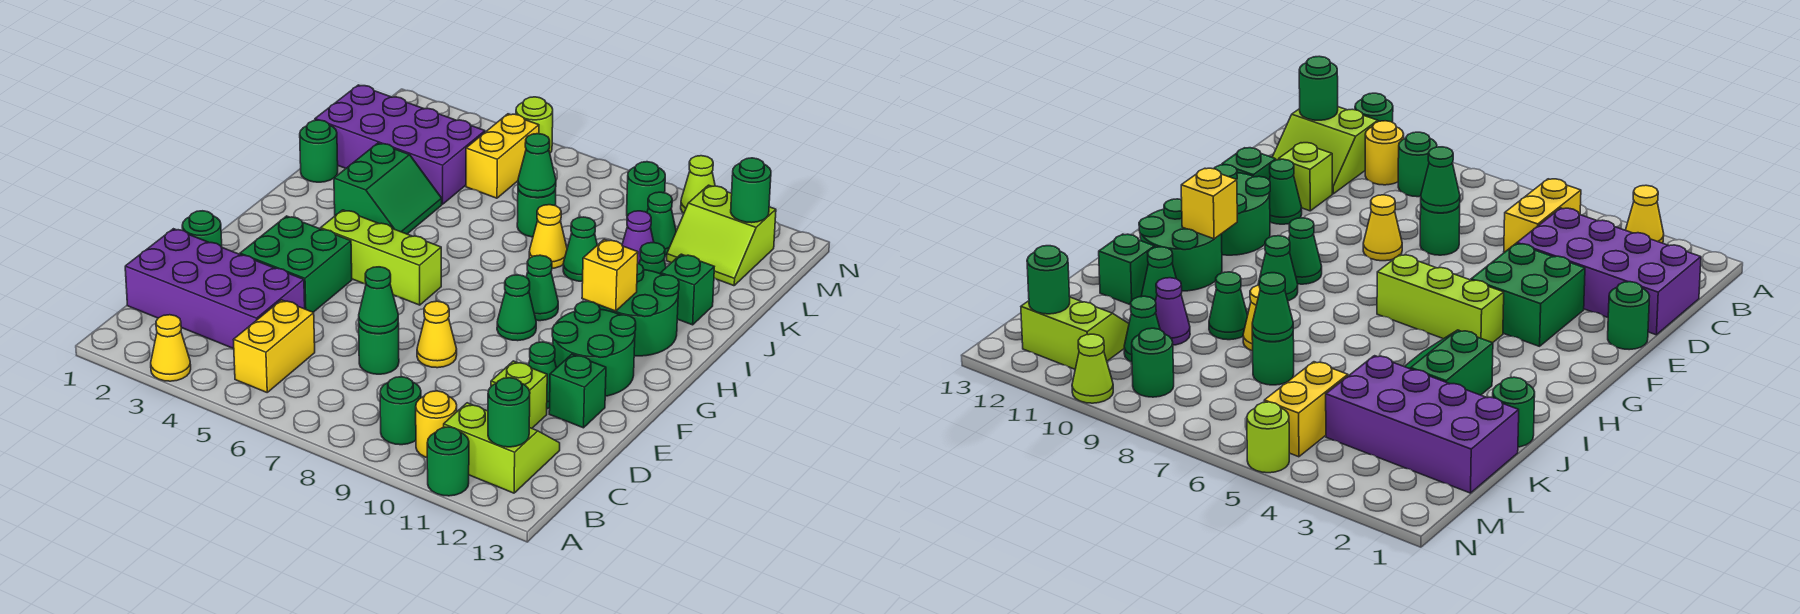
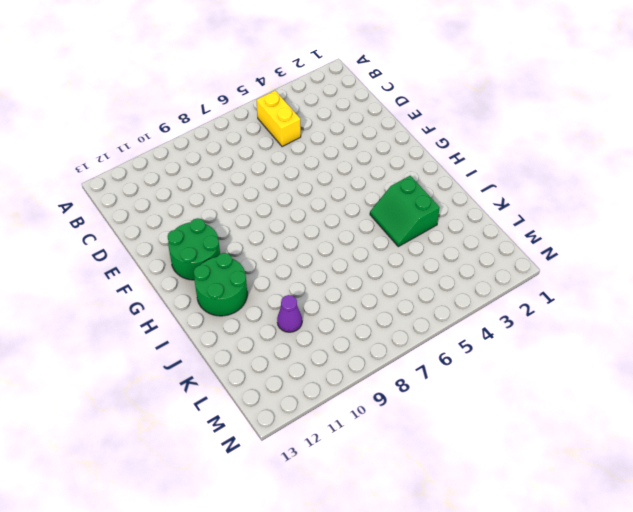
none -> yellow 1x1 cone [151,315,191,381]
none -> green 1x1 round brick [427,427,469,496]
none -> green 1x1 round brick [380,377,421,445]
none -> yellow 1x1 round brick [416,391,457,457]

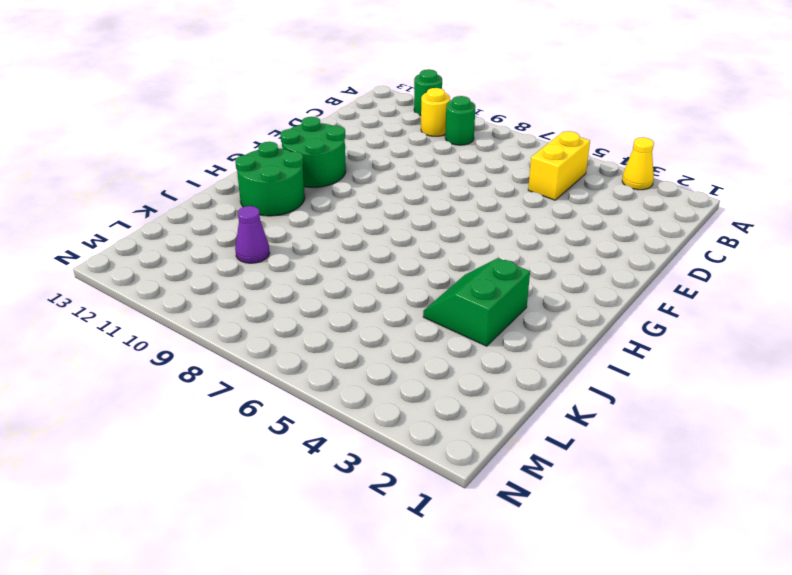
none -> lime 2x2 slope [444,403,560,493]
none -> purple 2x4 brick [125,229,305,349]
none -> green 1x1 round brick [359,323,399,374]
none -> lime 1x1 brick [491,361,547,428]

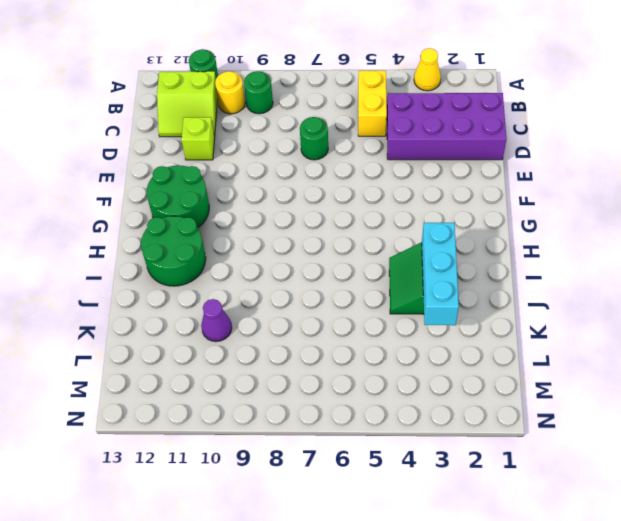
cyan 1x3 brick [422,223,459,325] -> none
none -> green 1x1 round brick [182,211,222,247]
none -> green 2x2 brick [240,216,352,312]
none -> yellow 1x1 cone [417,301,457,368]
none -> green 1x1 cone [529,342,556,409]

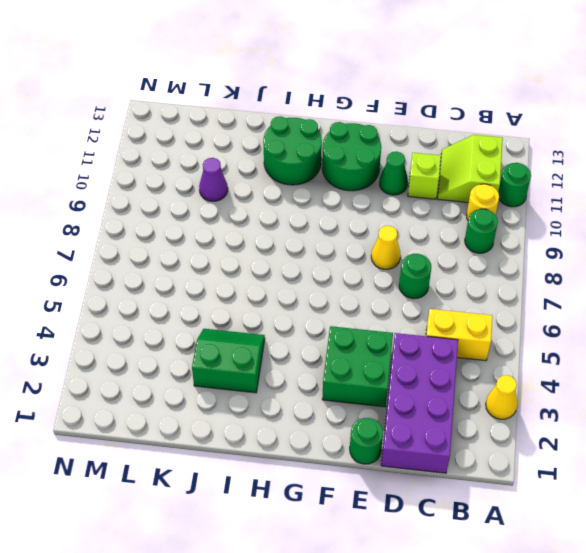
none -> green 1x1 brick [549,354,606,428]
none -> lime 1x3 brick [321,210,441,305]
none -> green 1x1 cone [497,275,536,341]
none -> green 1x1 cone [526,255,558,321]

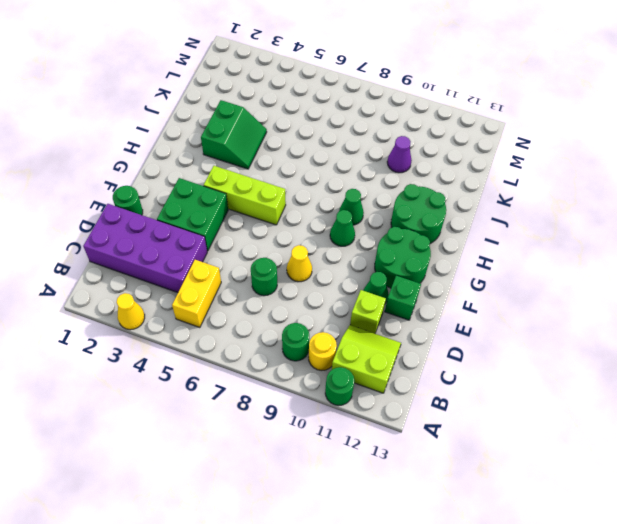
none -> green 1x1 round brick [300,120,338,182]
none -> yellow 1x1 cone [529,205,567,268]
none -> green 1x1 cone [563,217,597,281]
none -> green 1x1 cone [639,243,666,274]

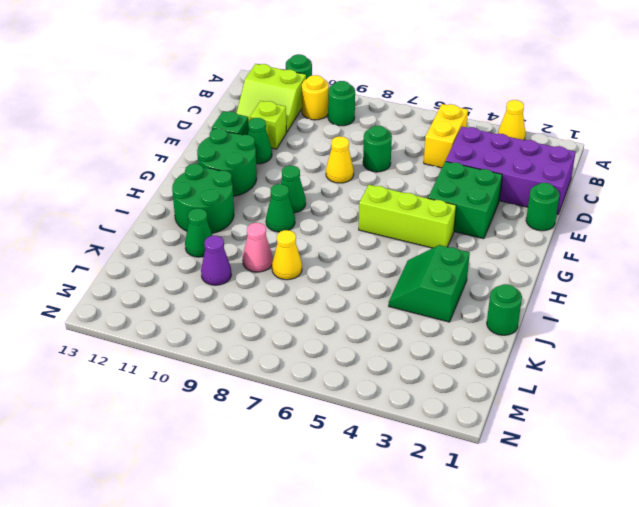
pink 1x1 cone [243,223,273,272] -> green 1x1 cone [563,217,597,281]
none -> green 1x1 brick [661,254,714,325]
none -> purple 2x4 brick [315,85,485,204]
none -> green 1x1 round brick [517,189,556,237]
none -> yellow 1x2 brick [466,114,539,198]

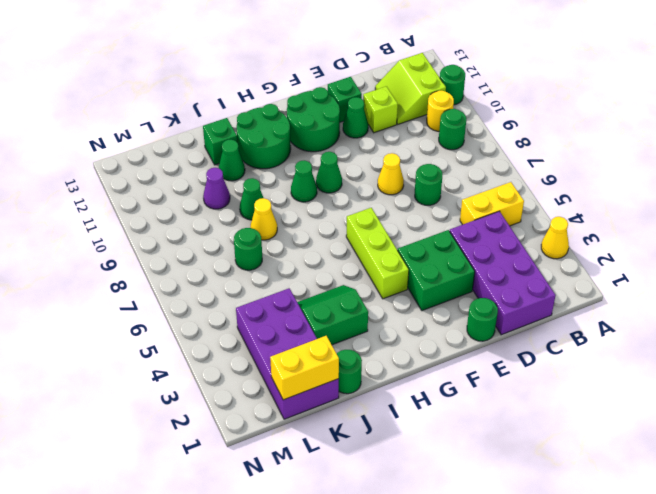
yellow 1x2 brick [270,336,339,400] -> yellow 1x2 brick moved to [466,114,539,198]
none -> green 1x1 cone [647,192,676,255]
none -> lime 2x2 slope [667,185,776,286]
none -> green 1x1 round brick [627,162,665,216]
none -> lime 1x1 round brick [516,97,553,153]

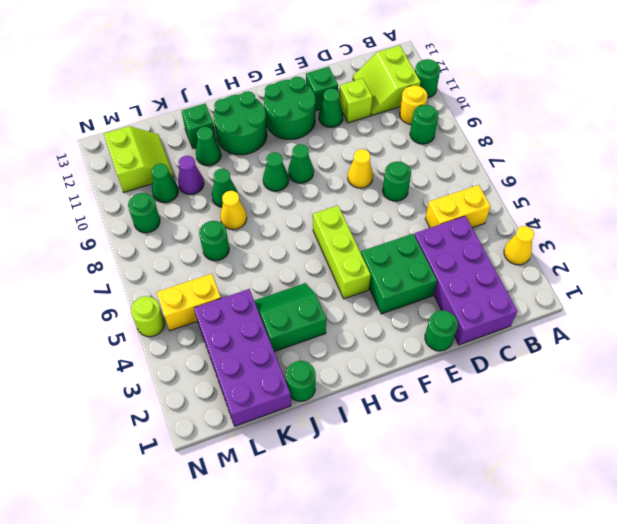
none -> lime 1x1 cone [681,156,715,213]
none -> green 1x1 round brick [488,378,530,447]
none -> green 1x1 cone [359,267,398,334]
none -> yellow 1x1 brick [582,239,638,311]

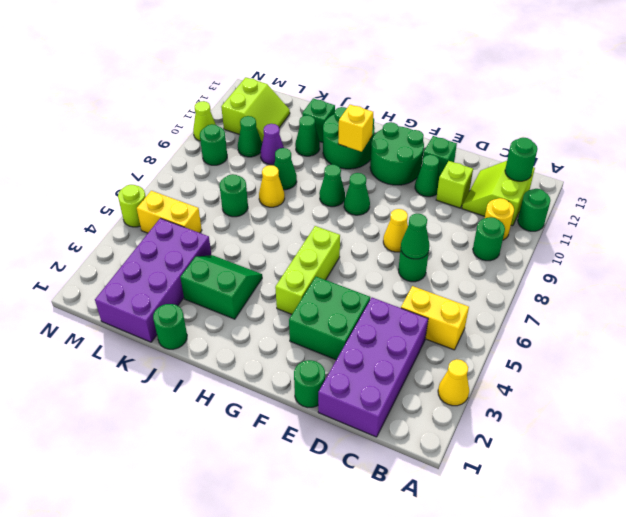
none -> green 1x1 cone [518,134,556,198]
none -> green 1x1 round brick [731,158,771,223]

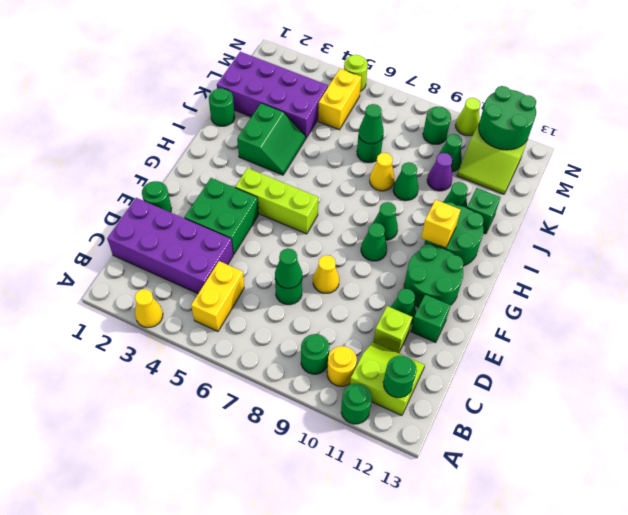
green 2x2 round brick [479,86,536,150] -> green 1x1 round brick [731,158,771,223]

